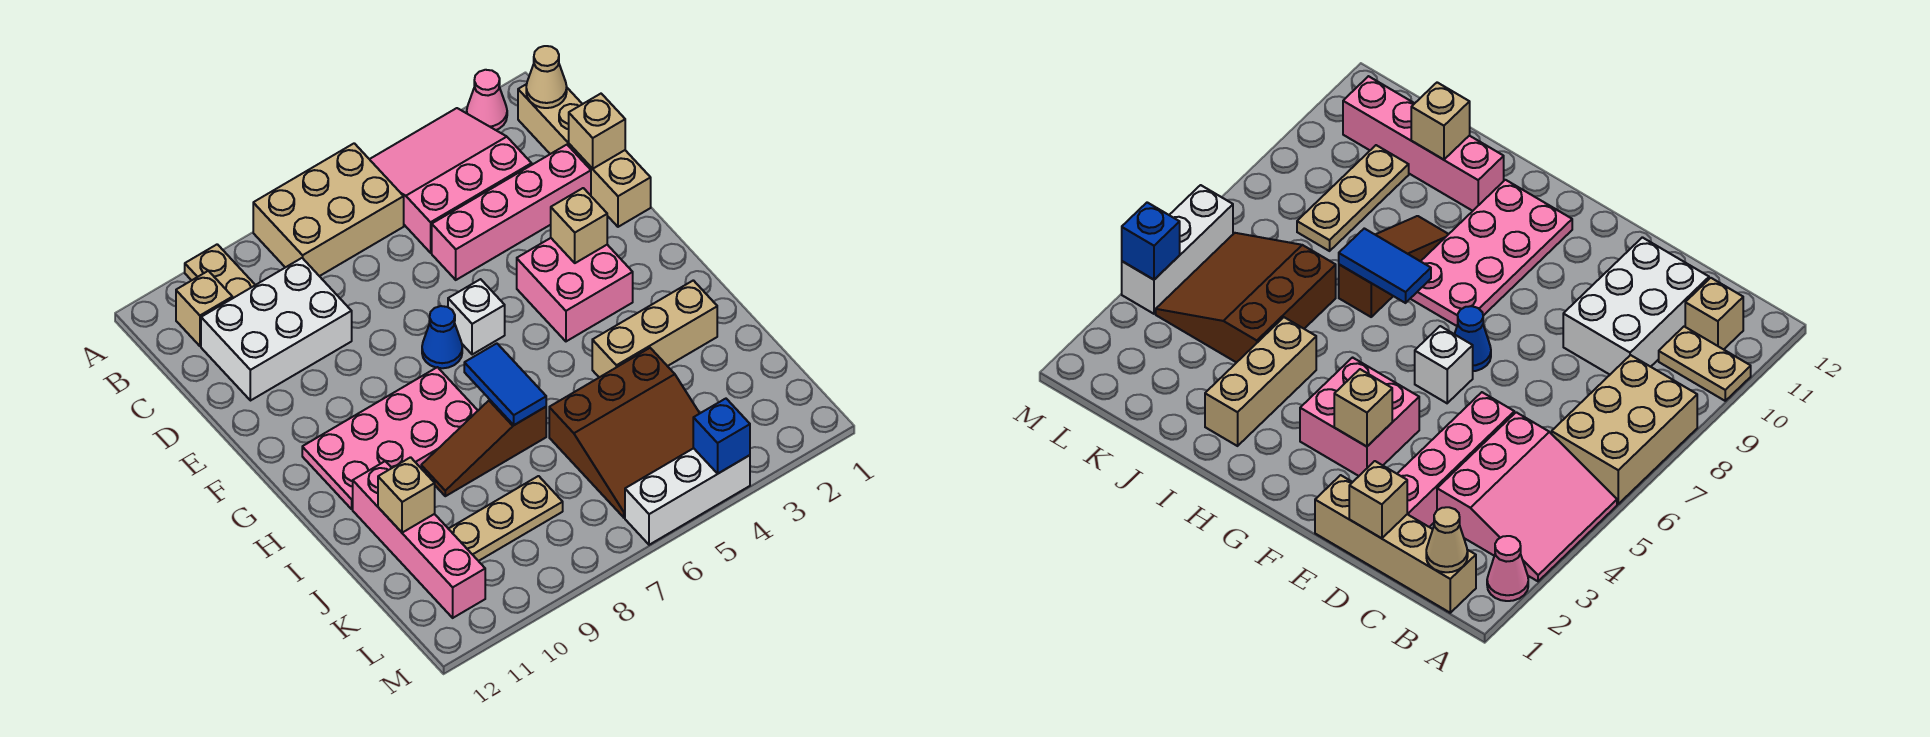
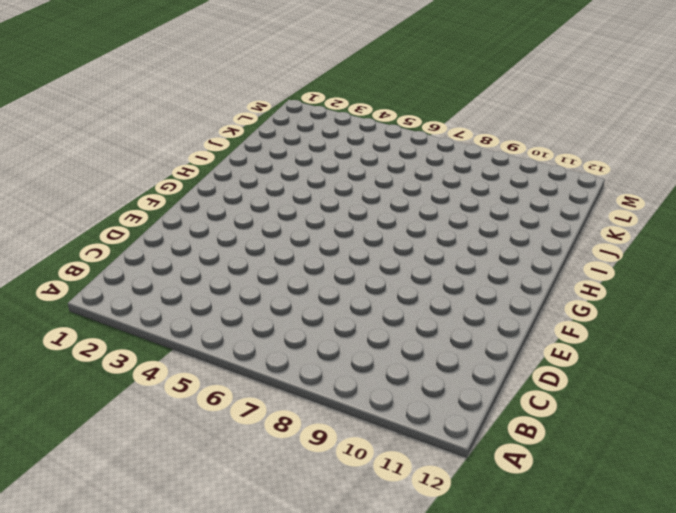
none -> pink 1x1 cone [467,70,507,130]
none -> pink 3x3 slope [370,108,532,253]
none -> tan 2x3 brick [253,143,404,276]

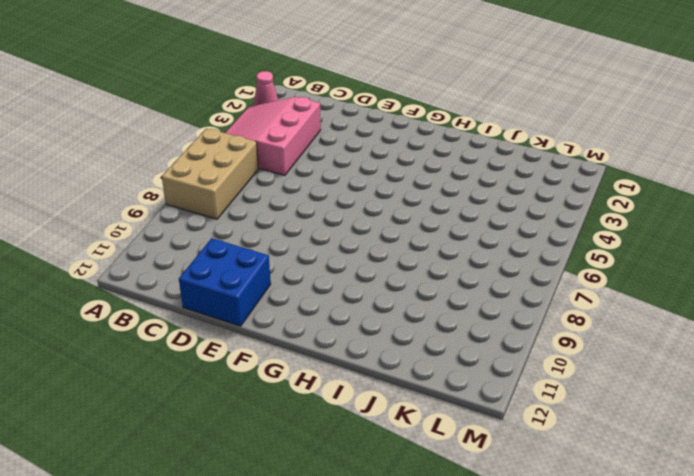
blue 2x2 brick [179,238,271,326] -> white 2x3 brick [201,258,352,401]
none -> tan 1x2 plate [185,244,255,298]
none -> tan 1x4 brick [518,84,651,227]
none -> tan 1x1 brick [176,271,232,346]

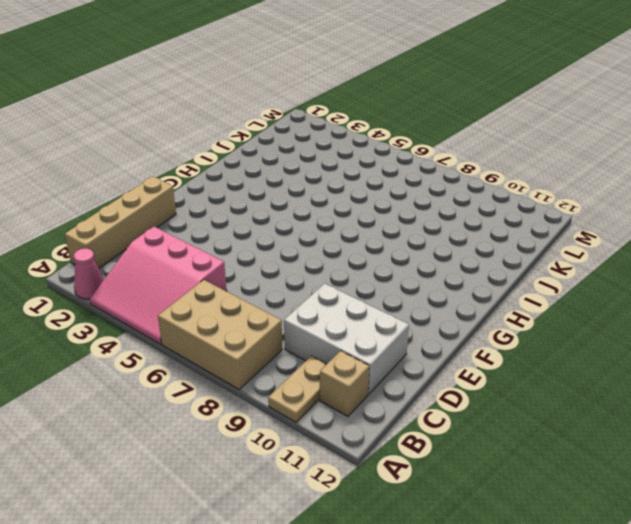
none -> pink 1x4 brick [432,145,591,280]
none -> pink 2x2 brick [517,238,633,341]
none -> white 1x1 brick [448,279,505,355]

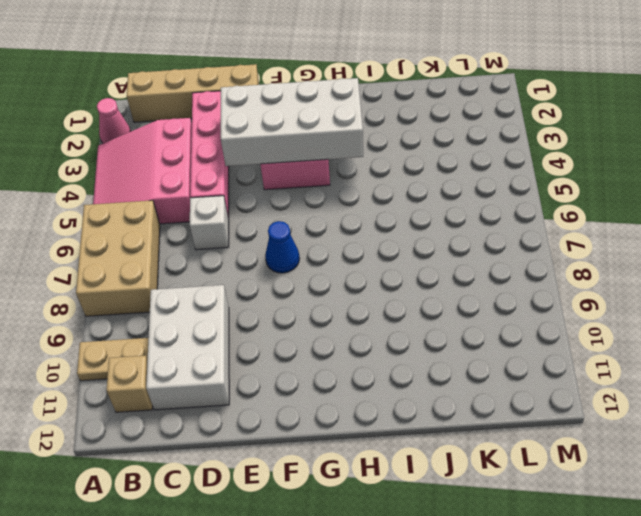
white 1x1 brick [190,196,229,250] -> white 1x1 brick moved to [448,279,505,355]
white 2x4 brick [221,78,363,166] -> tan 1x1 brick [551,188,607,263]
none -> pink 2x4 plate [302,367,478,509]
none -> tan 1x3 brick [592,280,717,377]
none -> brown 1x3 slope [421,400,546,496]

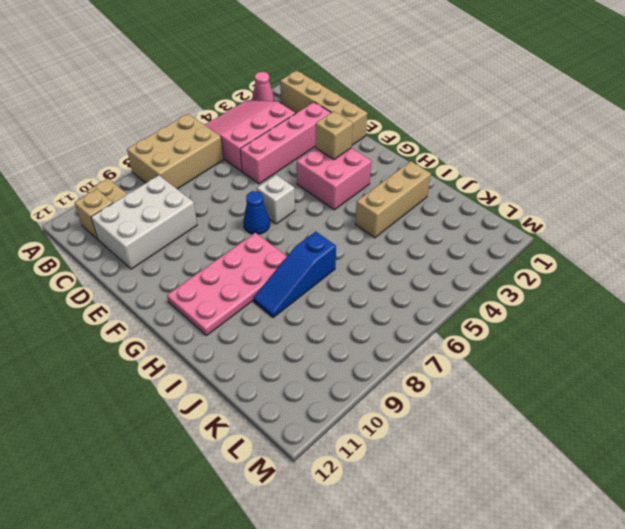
blue 1x3 slope [253,231,336,317] -> brown 1x3 slope [421,400,546,496]
none -> pink 1x4 brick [353,461,485,618]
none -> brown 3x3 slope [549,348,700,517]
none -> tan 1x3 plate [449,476,563,561]

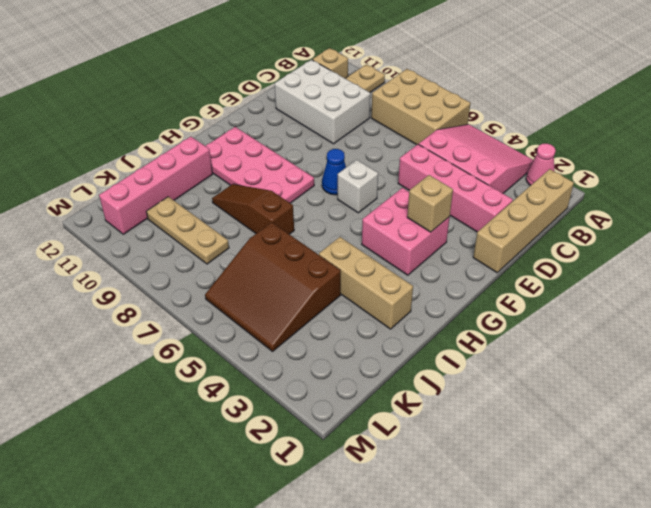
none -> white 1x3 brick [625,448,750,545]
none -> tan 1x1 cone [526,46,567,108]
none -> tan 1x1 brick [569,94,625,169]

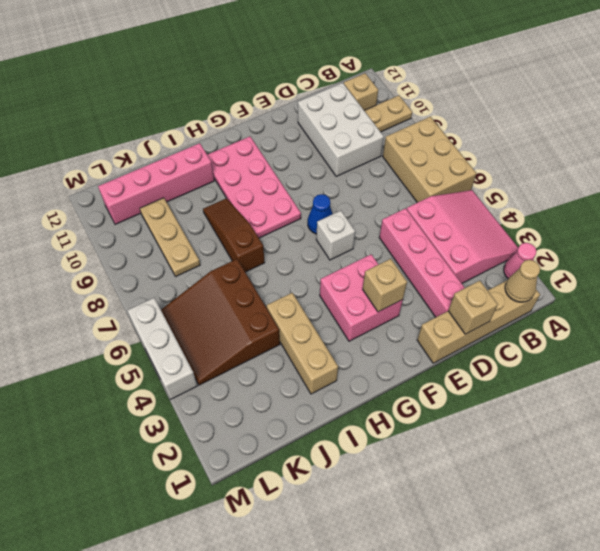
none -> blue 1x2 tile [464,343,546,425]
none -> tan 1x1 brick [378,457,435,533]
none -> blue 1x1 brick [693,399,750,473]

